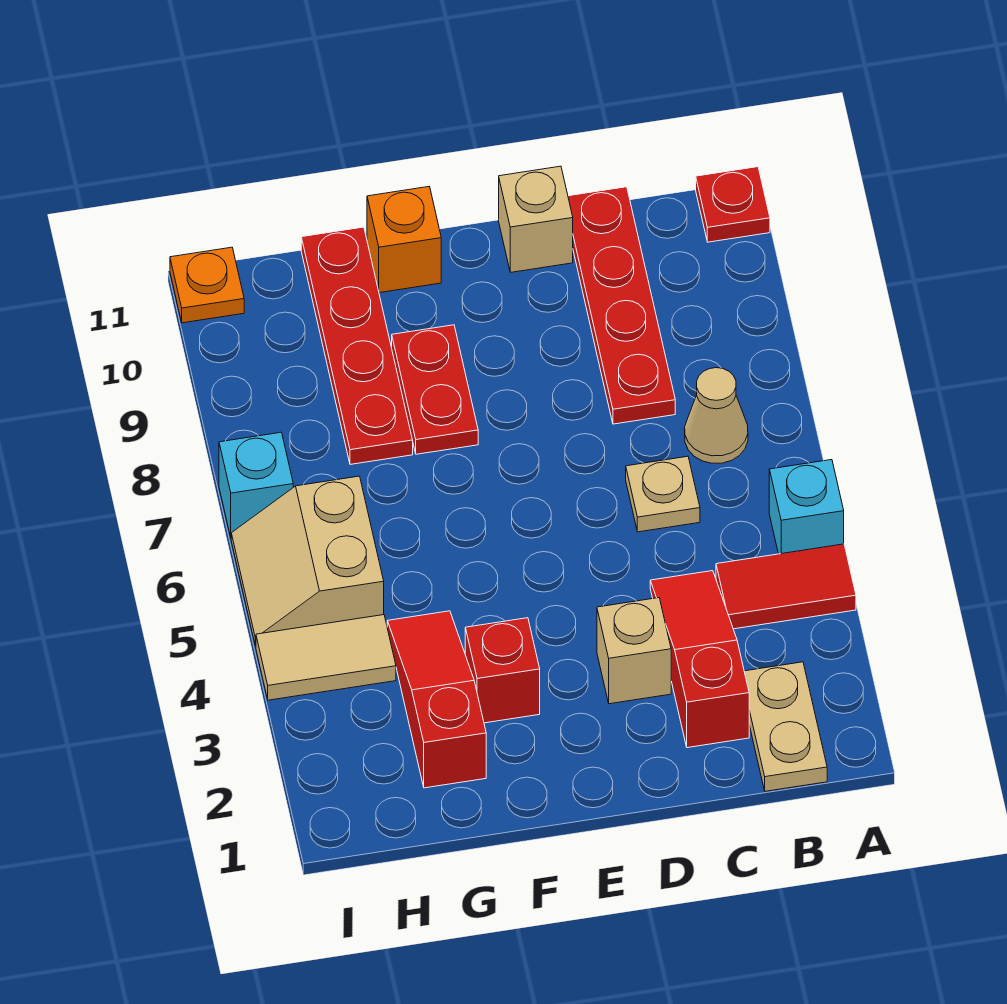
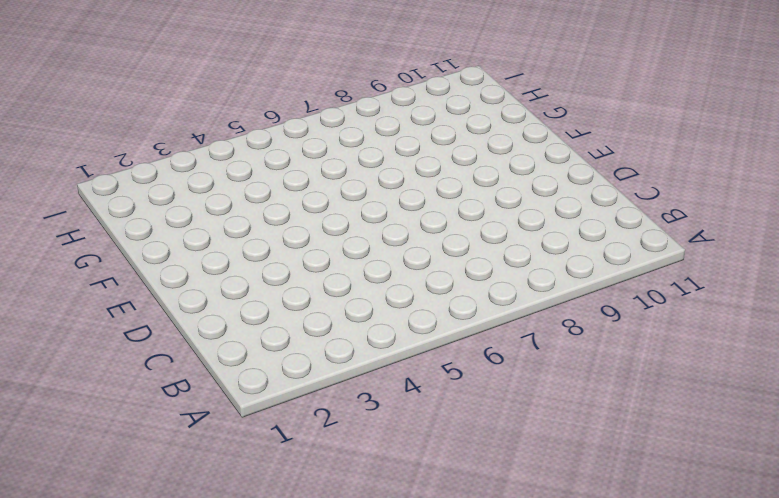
none -> red 1x2 tile [716,544,856,629]
none -> cyan 1x1 brick [769,460,844,554]
none -> red 1x1 plate [696,167,770,242]

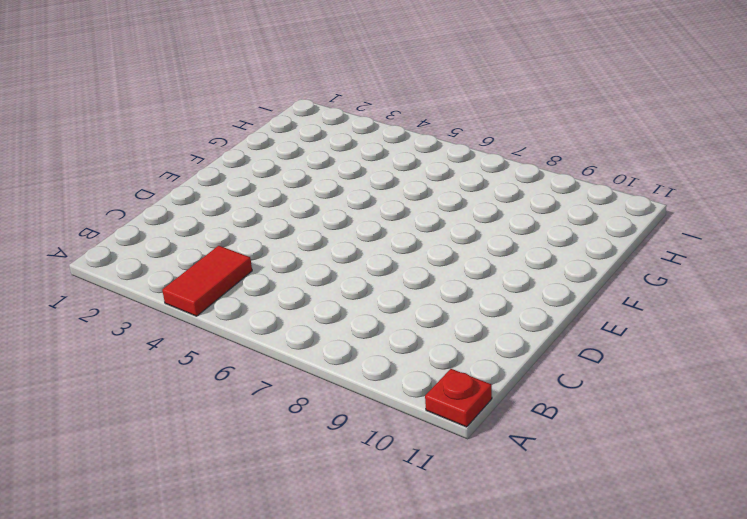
none -> cyan 1x1 brick [769,460,844,554]
none -> tan 1x2 plate [744,662,827,791]
none -> tan 1x1 cone [685,368,748,463]

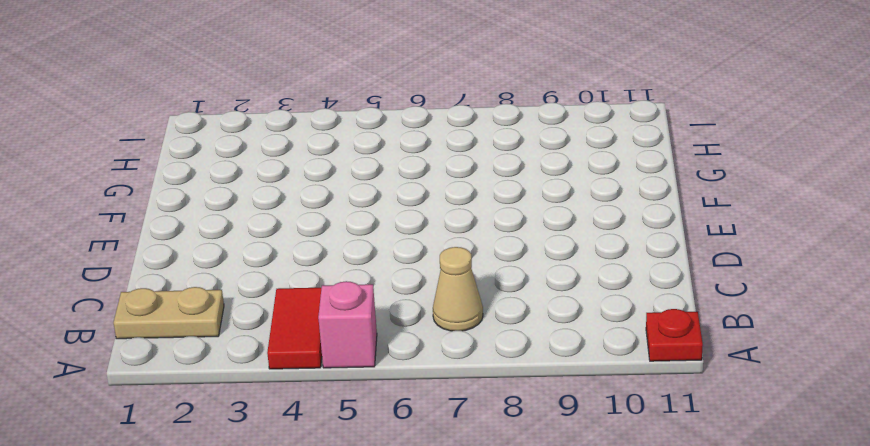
pink 1x1 brick [318,281,377,368] -> cyan 1x1 brick [769,460,844,554]
none -> red 1x3 slope [650,571,749,748]
none -> tan 1x1 plate [626,456,700,532]
none -> red 1x4 plate [568,187,675,424]

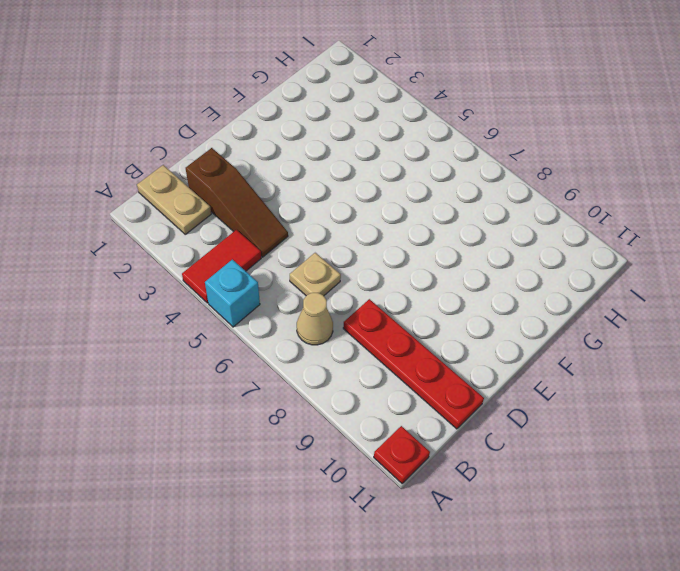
brown 1x3 slope [186,148,288,257] -> red 1x3 slope [650,571,749,748]
none -> tan 1x1 brick [597,598,671,704]
none -> tan 1x1 brick [499,166,573,272]
none -> red 1x1 brick [465,618,540,723]

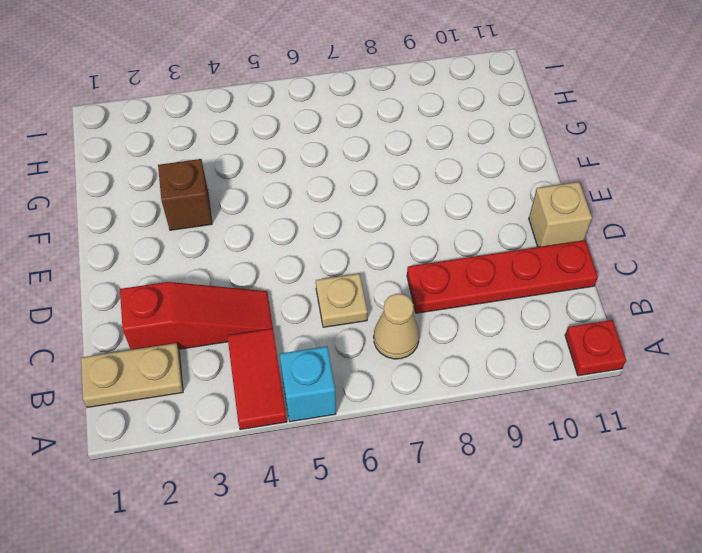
brown 1x1 brick [158,159,212,230] -> red 1x1 brick [465,618,540,723]
none -> tan 1x1 brick [597,598,671,704]
none -> red 1x2 plate [392,325,478,454]
none -> orange 1x1 brick [367,187,441,293]

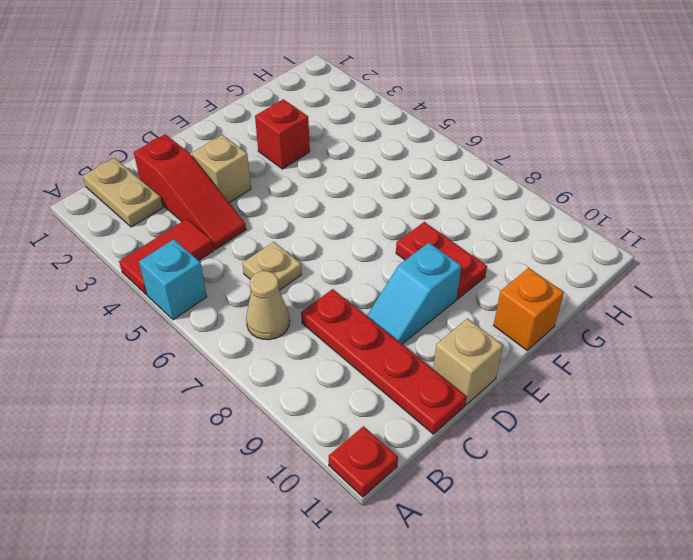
cyan 1x2 slope [367,243,461,344] -> none
none -> red 1x3 slope [387,611,486,788]
none -> red 1x4 plate [301,227,413,464]
none -> tan 1x2 tile [256,615,396,700]

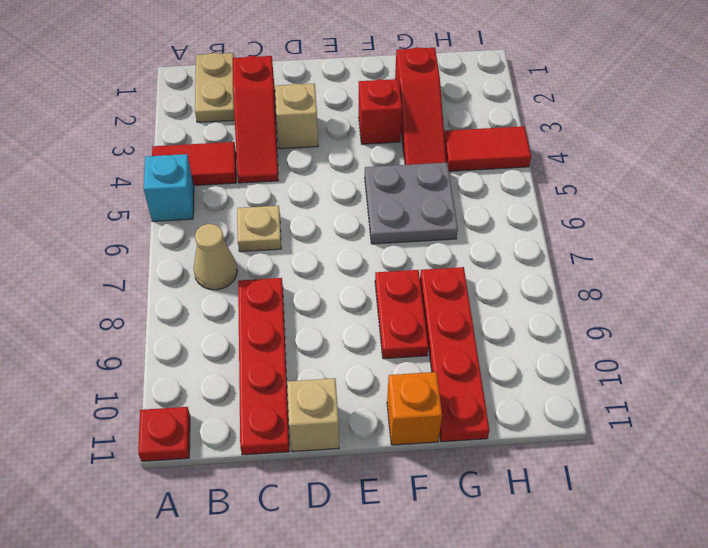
grey 2x2 plate [365,162,458,244] -> none
red 1x2 tile [444,126,531,171] -> tan 1x2 tile [256,615,396,700]
none -> tan 2x2 slope [231,476,384,646]
none -> cyan 1x1 brick [219,432,293,537]
none -> orange 1x1 plate [170,247,244,323]

